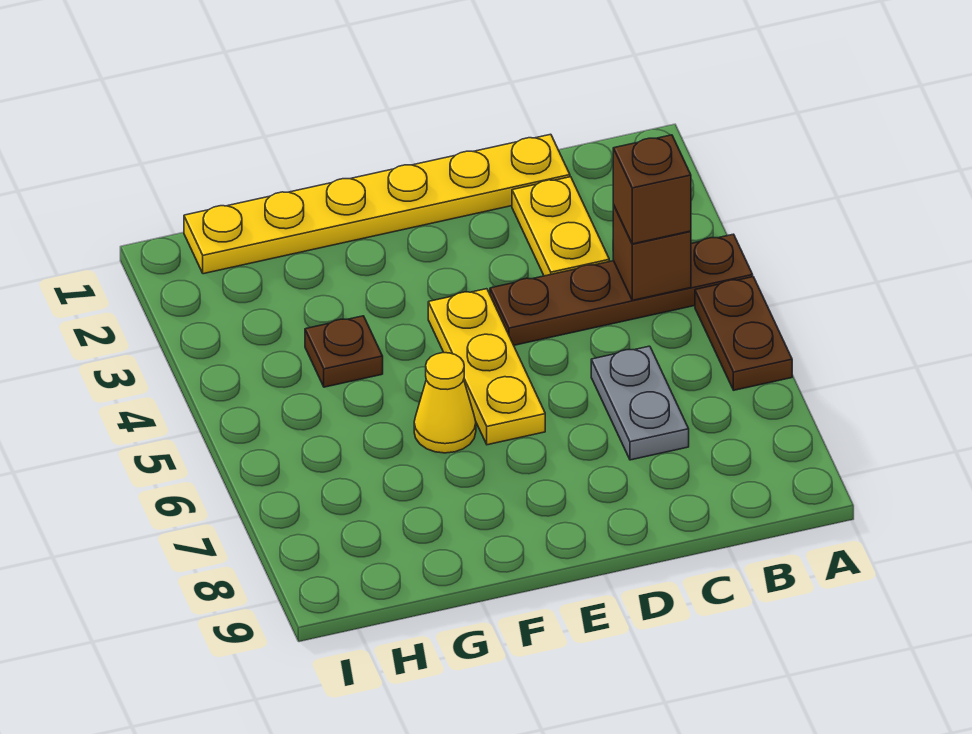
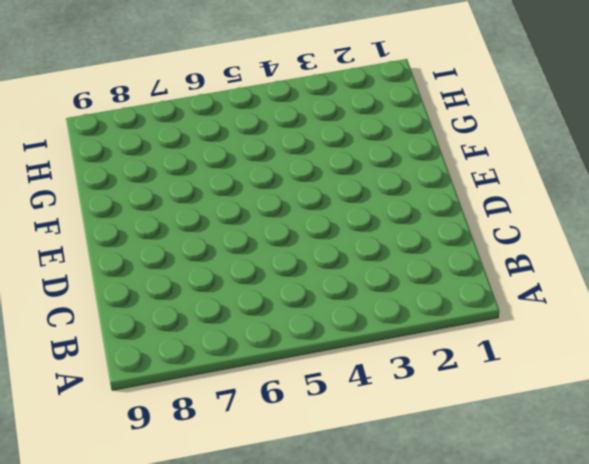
none -> brown 1x4 plate [490,234,753,345]
none -> brown 1x2 plate [695,277,792,390]

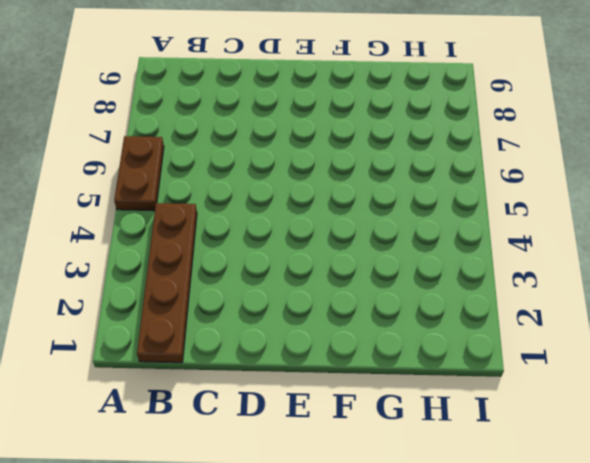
brown 1x4 plate [137,203,197,363] -> brown 1x4 plate turned to [490,234,753,345]
none -> yellow 1x6 plate [184,134,570,274]
none -> yellow 1x2 plate [512,177,609,276]

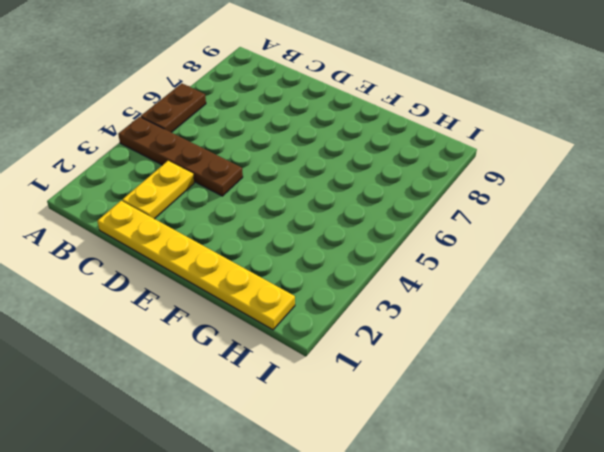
none -> grey 1x2 plate [591,346,689,460]
none -> yellow 1x3 plate [428,289,545,445]

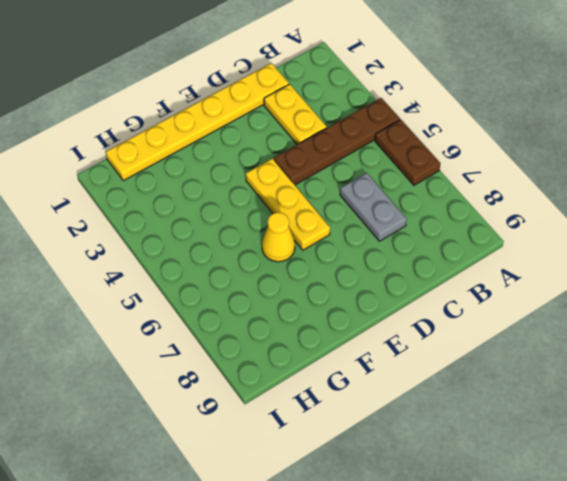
none -> brown 1x1 plate [305,316,383,387]
none -> brown 1x1 brick [613,205,691,300]

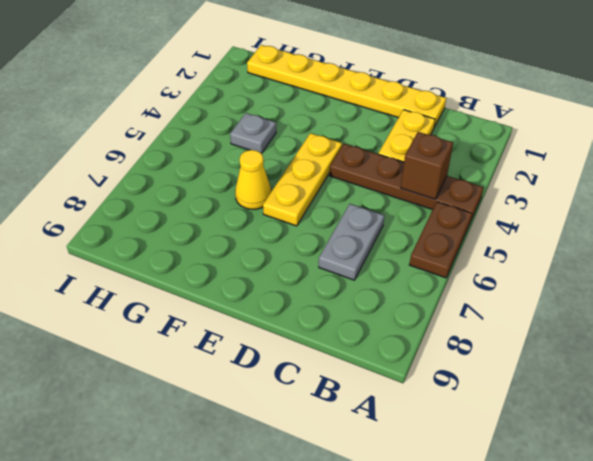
grey 1x1 plate [230,113,276,153] -> brown 1x1 plate [305,316,383,387]
none -> brown 1x1 brick [613,135,691,244]

